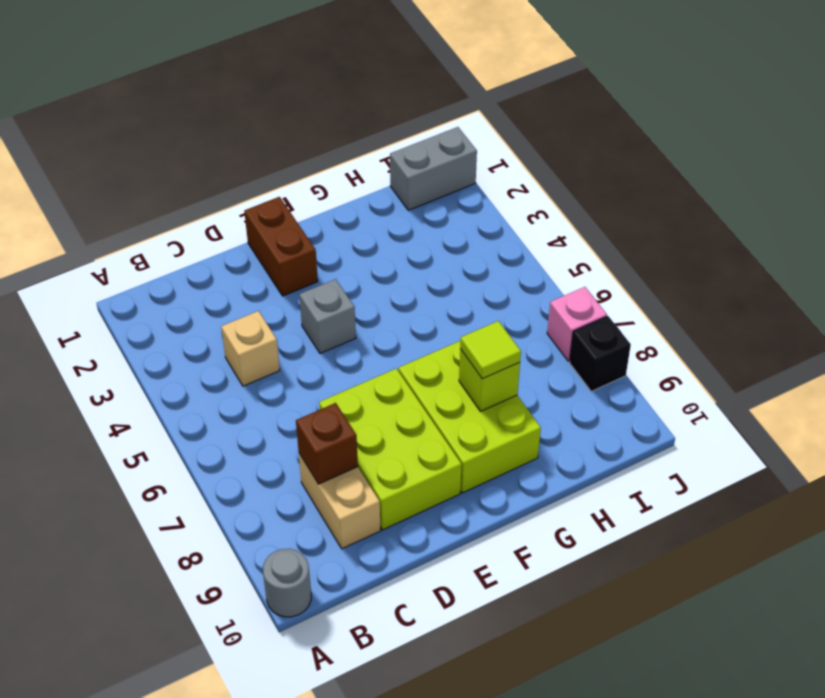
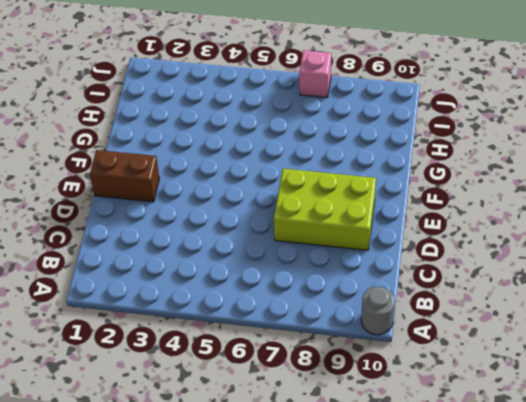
none -> tan 1x1 brick [221,311,280,386]
none -> tan 1x2 brick [299,454,381,549]
none -> grey 1x1 brick [299,279,356,353]

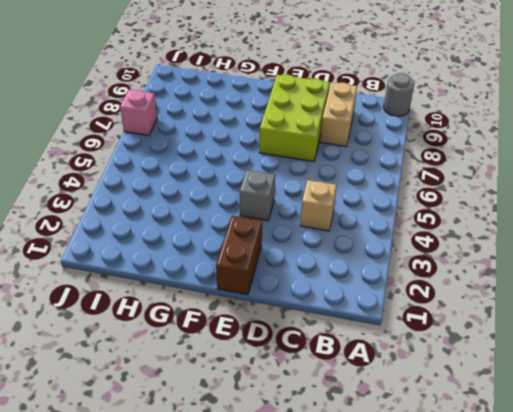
none -> lime 2x3 brick [398,341,541,493]
none -> grey 1x2 brick [390,127,477,210]
none -> black 1x1 brick [569,316,631,391]

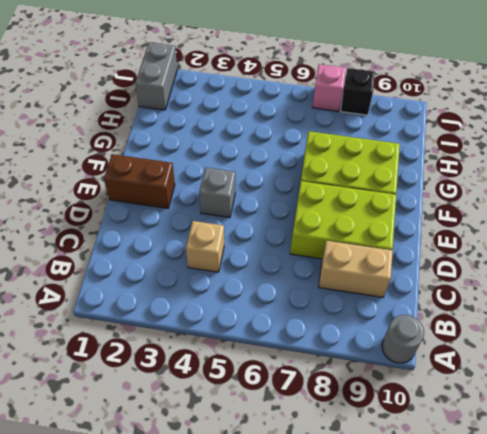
none -> brown 1x1 brick [296,403,358,484]
none -> lime 1x1 brick [459,349,520,411]
none -> lime 1x1 tile [460,321,521,379]

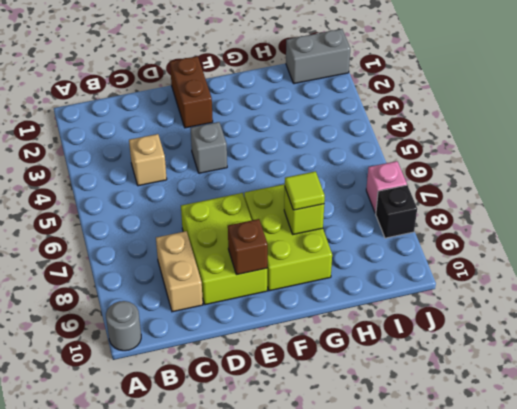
brown 1x1 brick [228,219,268,275] -> brown 1x1 brick moved to [296,403,358,484]

